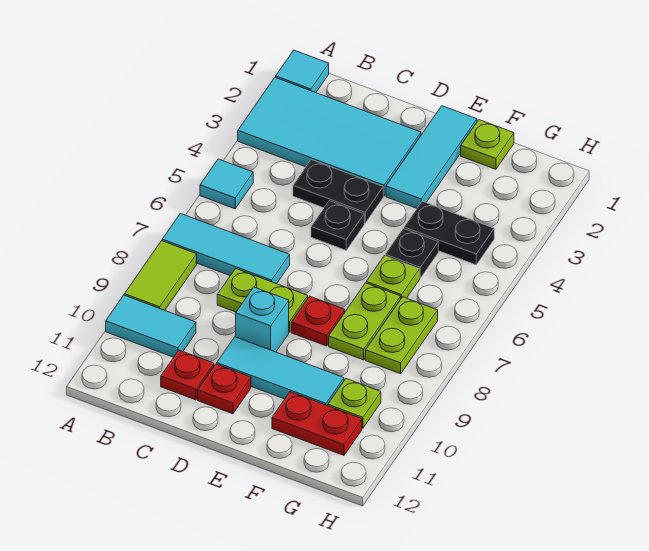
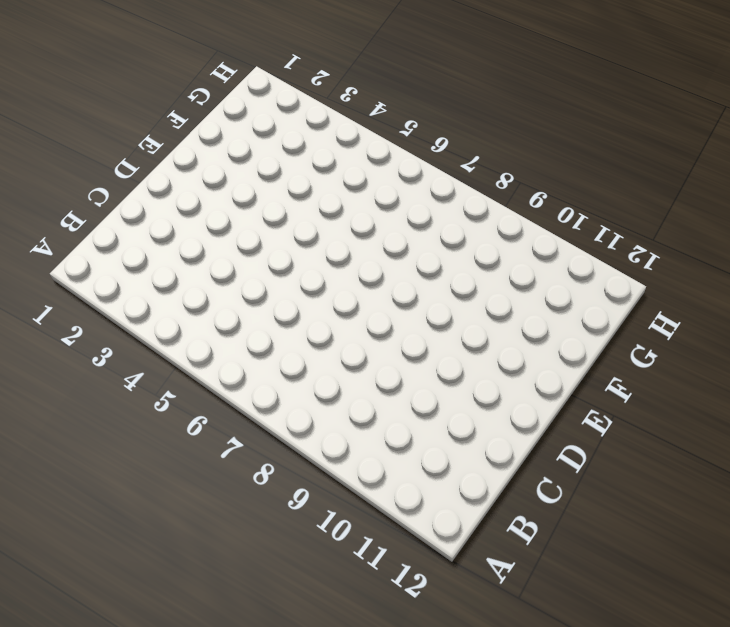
none -> cyan 1x1 tile [276,50,329,93]
none -> cyan 2x4 tile [238,77,421,196]
none -> cyan 1x1 tile [200,159,253,209]

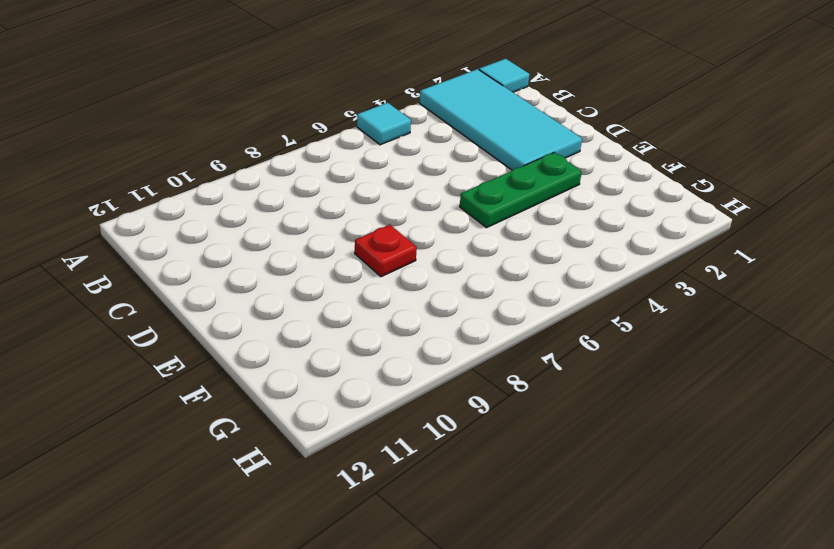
green 1x3 plate [460,153,582,228] -> cyan 1x3 tile [386,106,477,208]
none -> cyan 1x3 tile [162,213,290,284]
none -> lime 1x2 tile [124,241,197,310]
none -> cyan 1x2 tile [106,295,196,357]

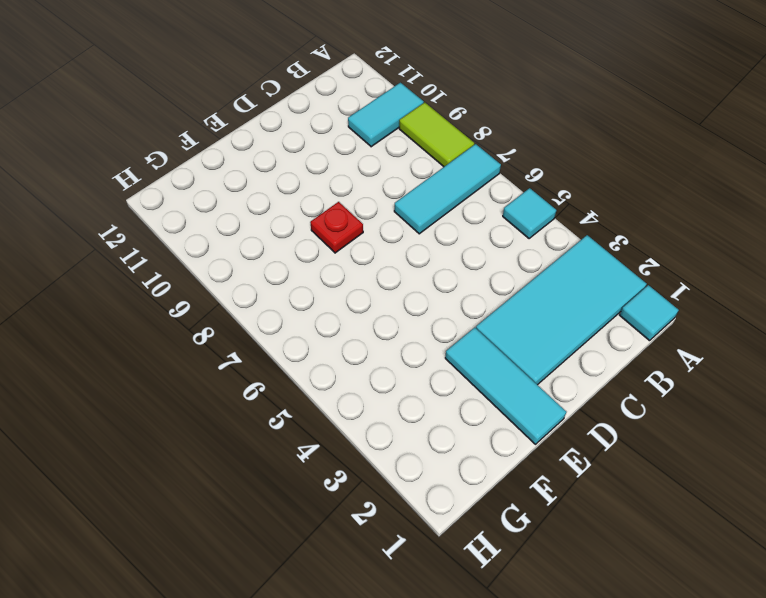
none -> black 1x2 plate [293,160,383,223]
none -> lime 1x2 plate [217,269,308,332]
none -> red 1x1 plate [161,350,214,400]

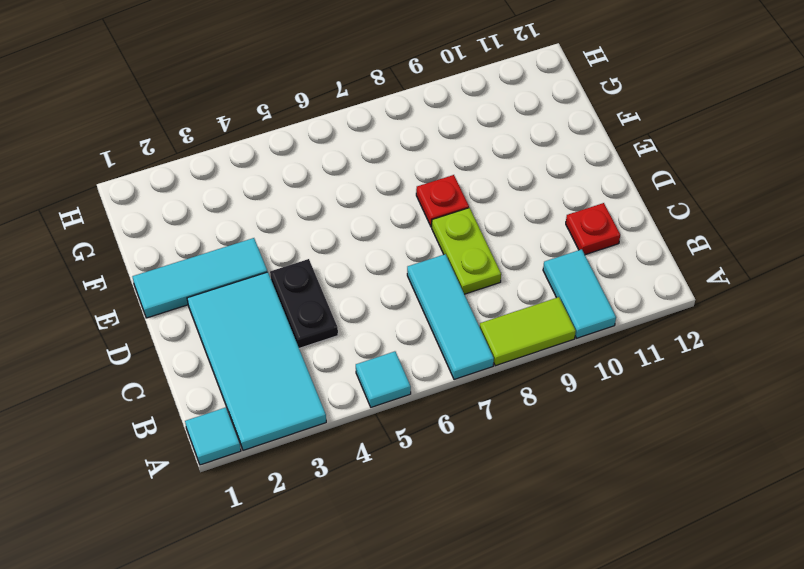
none -> black 1x1 plate [311,201,364,250]
none -> cyan 1x1 brick [236,287,289,352]
none -> cyan 1x3 tile [217,337,344,406]

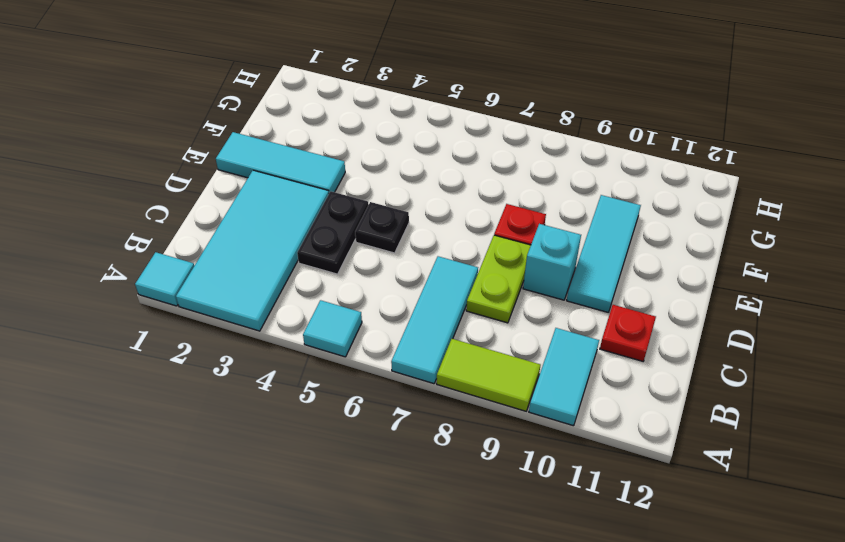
none -> red 1x1 plate [198,364,251,414]
none -> lime 1x1 plate [461,120,514,169]
none -> black 1x2 plate [404,201,494,265]

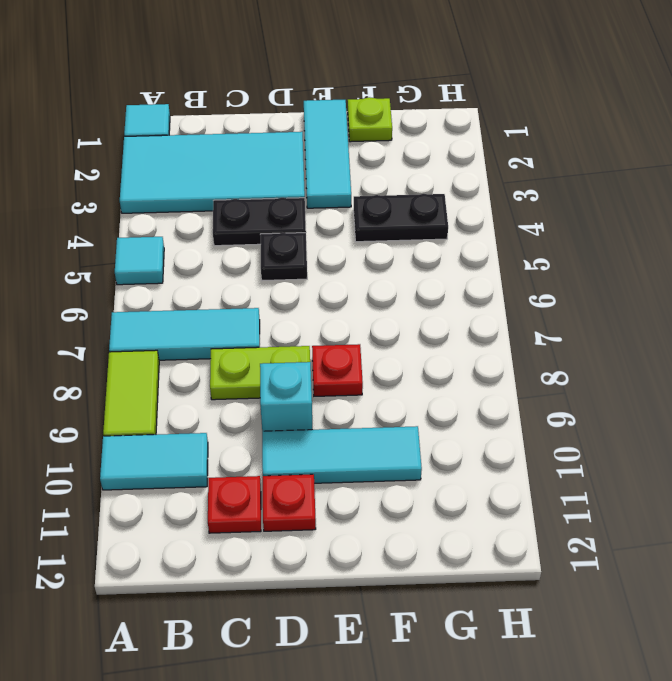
none -> black 1x1 plate [385,228,438,278]
none -> lime 1x1 plate [366,256,420,298]
none -> lime 1x2 plate [329,283,401,360]

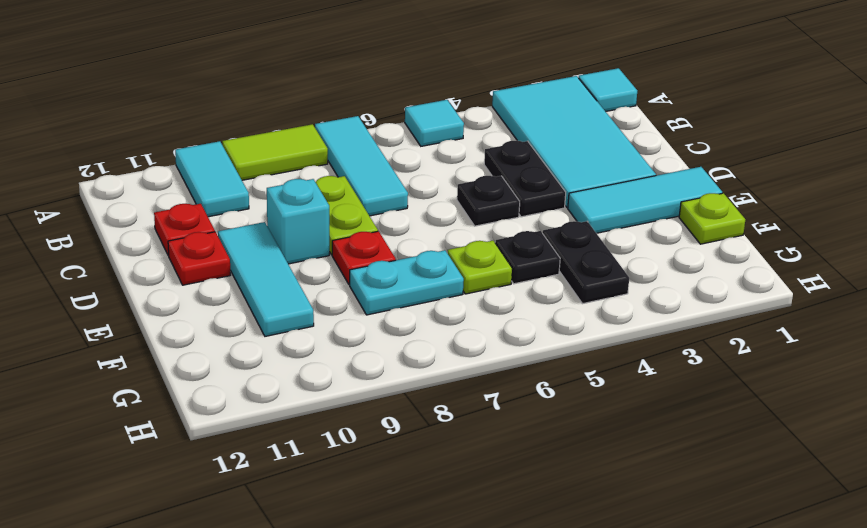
cyan 1x2 plate [350,250,464,315] -> lime 1x2 plate [329,283,401,360]
none -> red 1x2 plate [272,392,362,455]
none -> lime 1x2 plate [366,297,438,374]
none -> lime 1x1 plate [328,379,381,428]

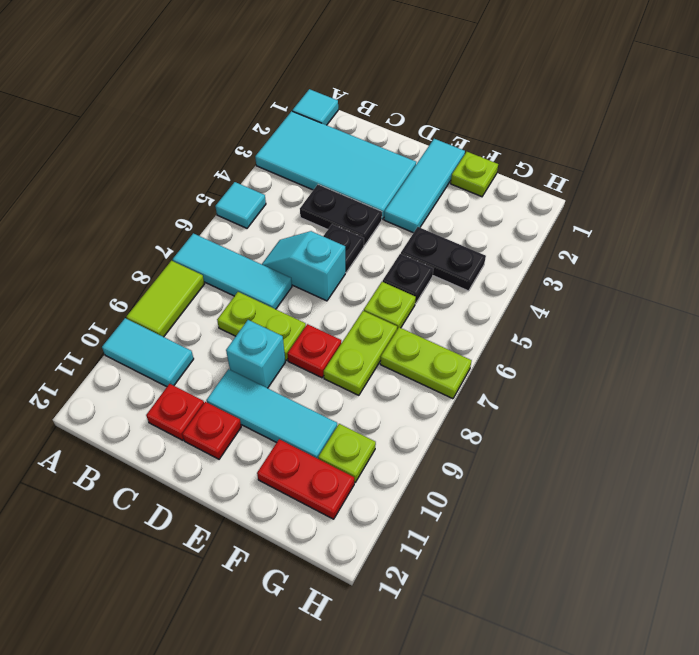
cyan 1x2 slope [262,231,345,301] -> none
lime 1x2 plate [380,327,472,399] -> lime 1x2 plate turned to [366,297,438,374]

